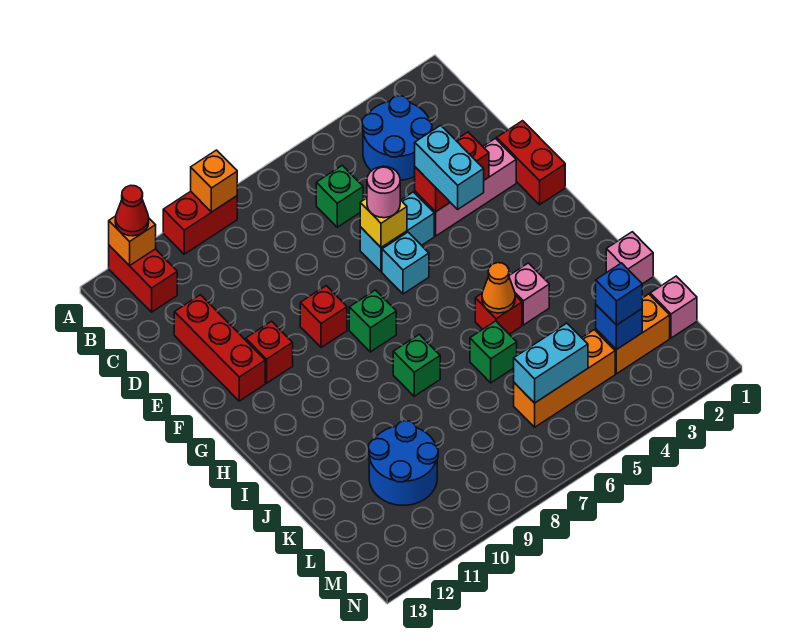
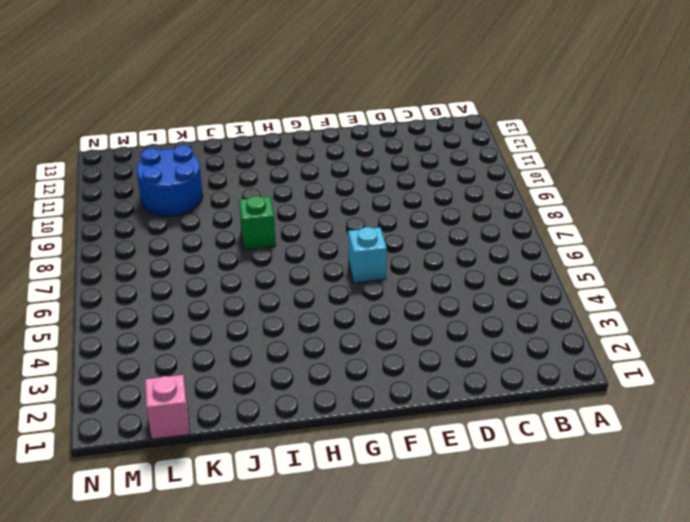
none -> red 1x2 brick [163,191,237,254]
none -> red 1x2 brick [109,245,177,312]
none -> blue 2x2 round brick [362,96,432,180]
none -> green 1x1 brick [316,165,363,227]

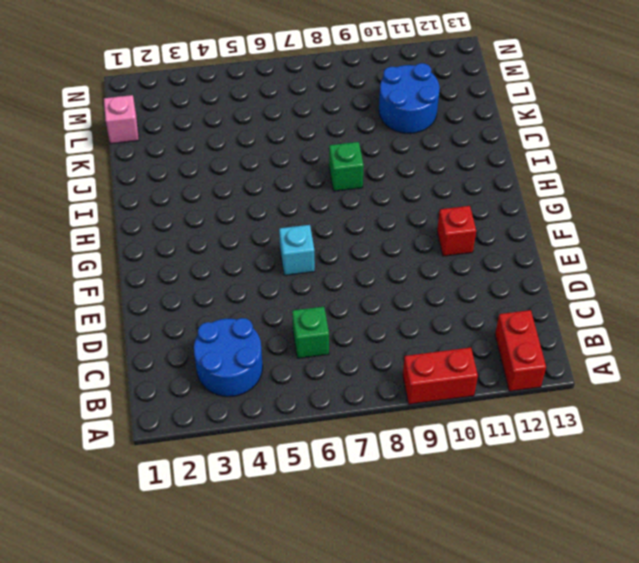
none -> red 1x3 brick [174,295,265,401]
none -> red 1x2 brick [497,121,565,205]
none -> pink 1x3 brick [415,138,516,236]
none -> cyan 1x2 brick [360,192,434,272]

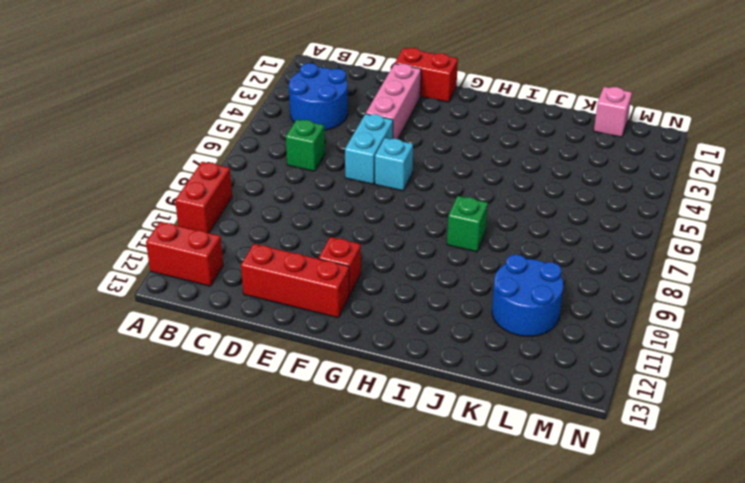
none -> red 1x1 brick [300,286,347,348]
none -> green 1x1 brick [349,290,396,352]
none -> pink 1x1 brick [509,263,549,325]
none -> red 1x1 brick [475,294,522,334]

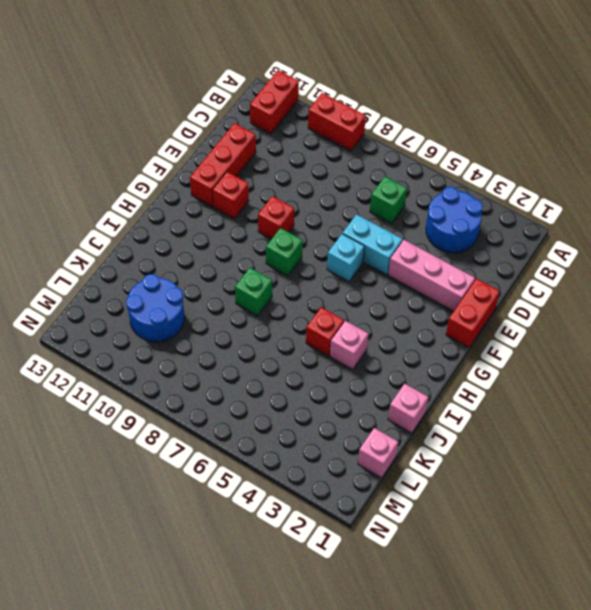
none -> green 1x1 brick [470,321,517,383]
none -> orange 1x2 brick [596,294,670,374]
none -> orange 1x3 brick [514,330,615,427]
none -> orange 1x1 brick [191,150,237,212]

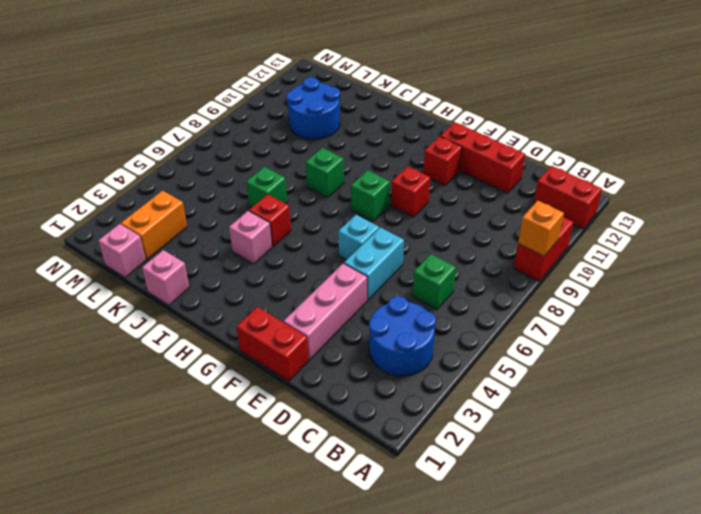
none -> orange 1x3 brick [514,330,615,427]
none -> orange 1x1 brick [109,216,156,266]
none -> red 1x2 brick [415,132,489,212]
none -> yellow 1x1 brick [360,198,407,247]

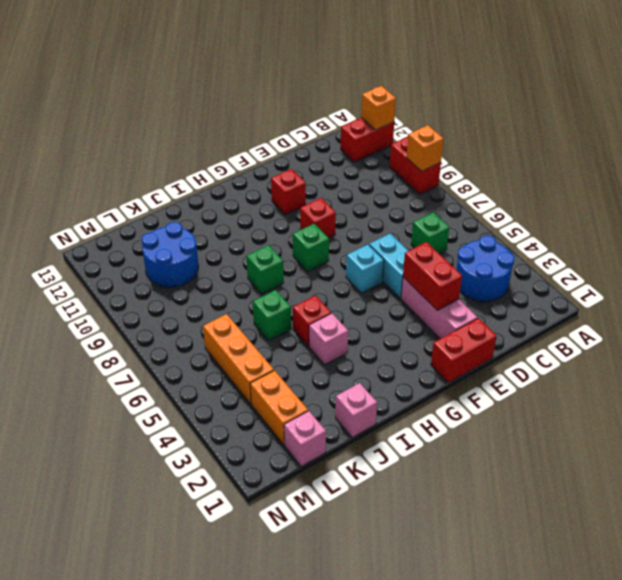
none -> red 1x3 brick [174,295,265,401]
none -> yellow 1x1 brick [360,198,407,247]
none -> orange 1x1 cone [482,263,515,313]
none -> blue 1x1 brick [596,305,642,350]

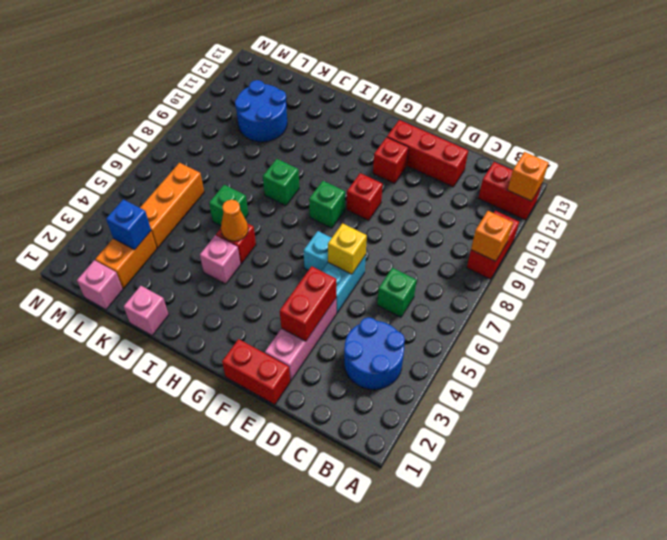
none -> cyan 1x2 brick [514,323,588,403]
none -> red 1x1 cone [115,185,149,236]
none -> cyan 1x2 brick [415,125,484,209]
none -> pink 1x1 round brick [367,166,400,218]

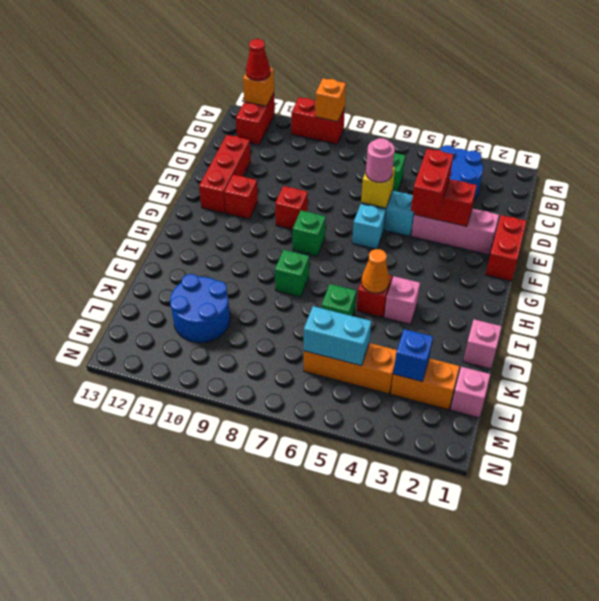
red 1x2 brick [411,149,453,217] -> cyan 1x2 brick [415,125,484,209]
none -> blue 1x1 brick [596,263,642,325]

